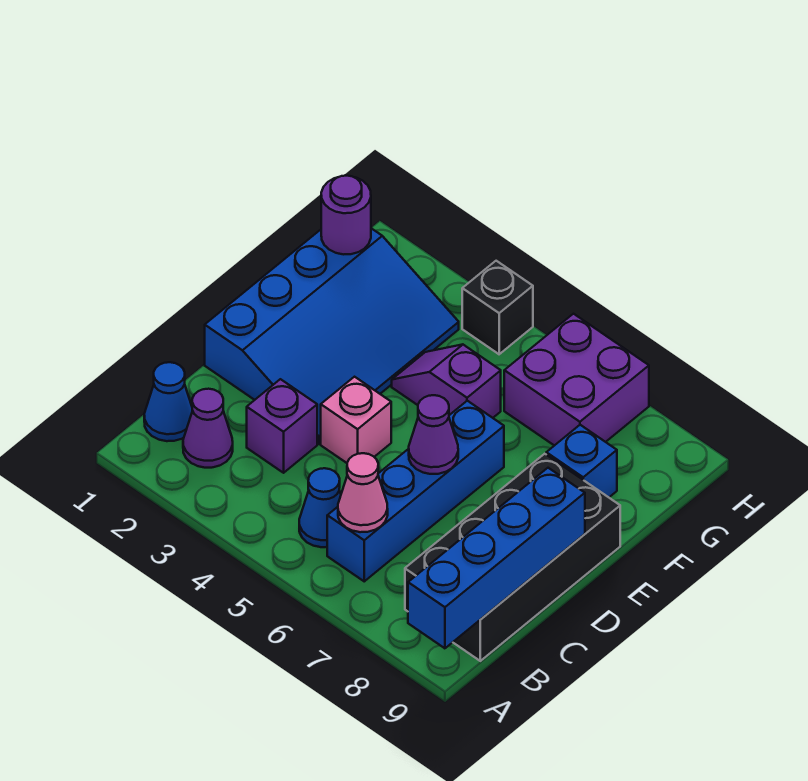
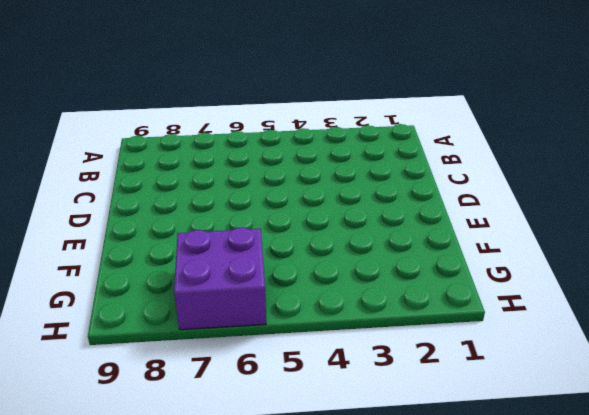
none -> blue 1x1 cone [144,362,193,441]
none -> purple 1x1 cone [183,389,233,468]
none -> blue 1x1 cone [299,468,341,547]

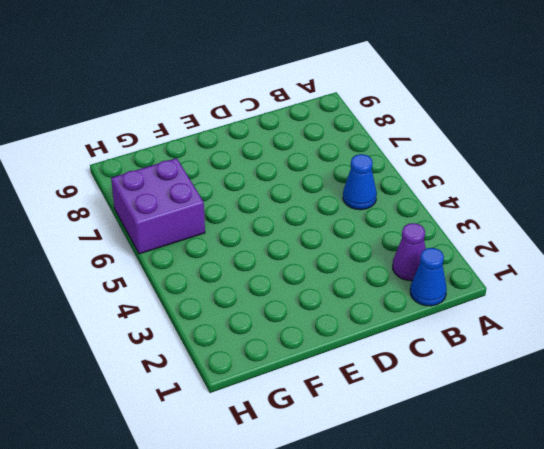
none -> blue 1x4 brick [327,401,504,581]
none -> black 2x4 brick [405,454,620,661]
none -> purple 1x1 brick [247,379,317,473]

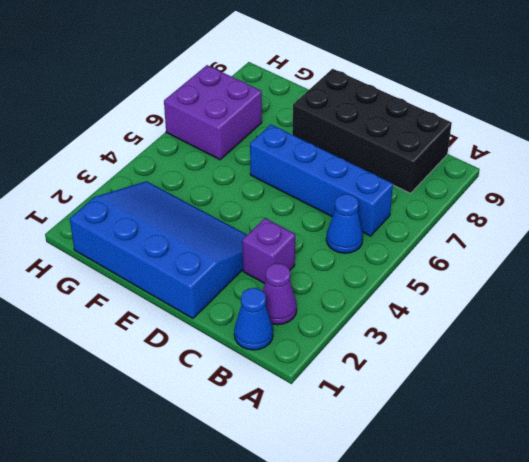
none -> pink 1x1 brick [321,377,391,463]
none -> purple 1x2 slope [392,345,501,418]
none -> blue 1x1 brick [546,425,617,497]

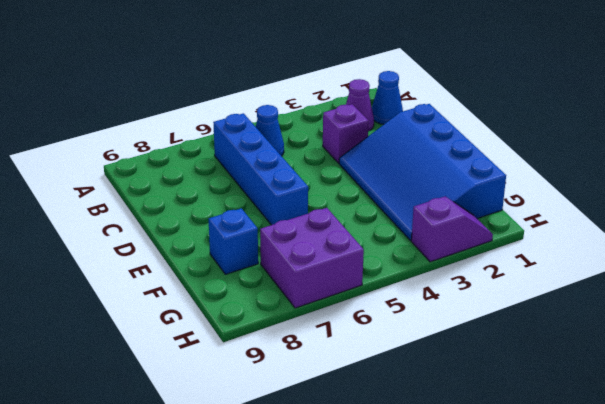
purple 1x2 slope [411,197,493,262] -> purple 1x2 slope moved to [392,345,501,418]
none -> black 2x4 brick [405,454,620,661]
none -> pink 1x1 brick [321,377,391,463]
none -> black 1x1 brick [462,261,533,354]

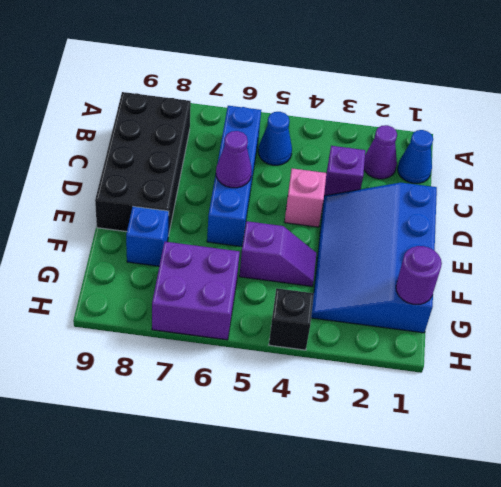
none -> blue 1x4 brick [408,468,585,648]
none -> pink 1x1 cone [338,453,388,532]

